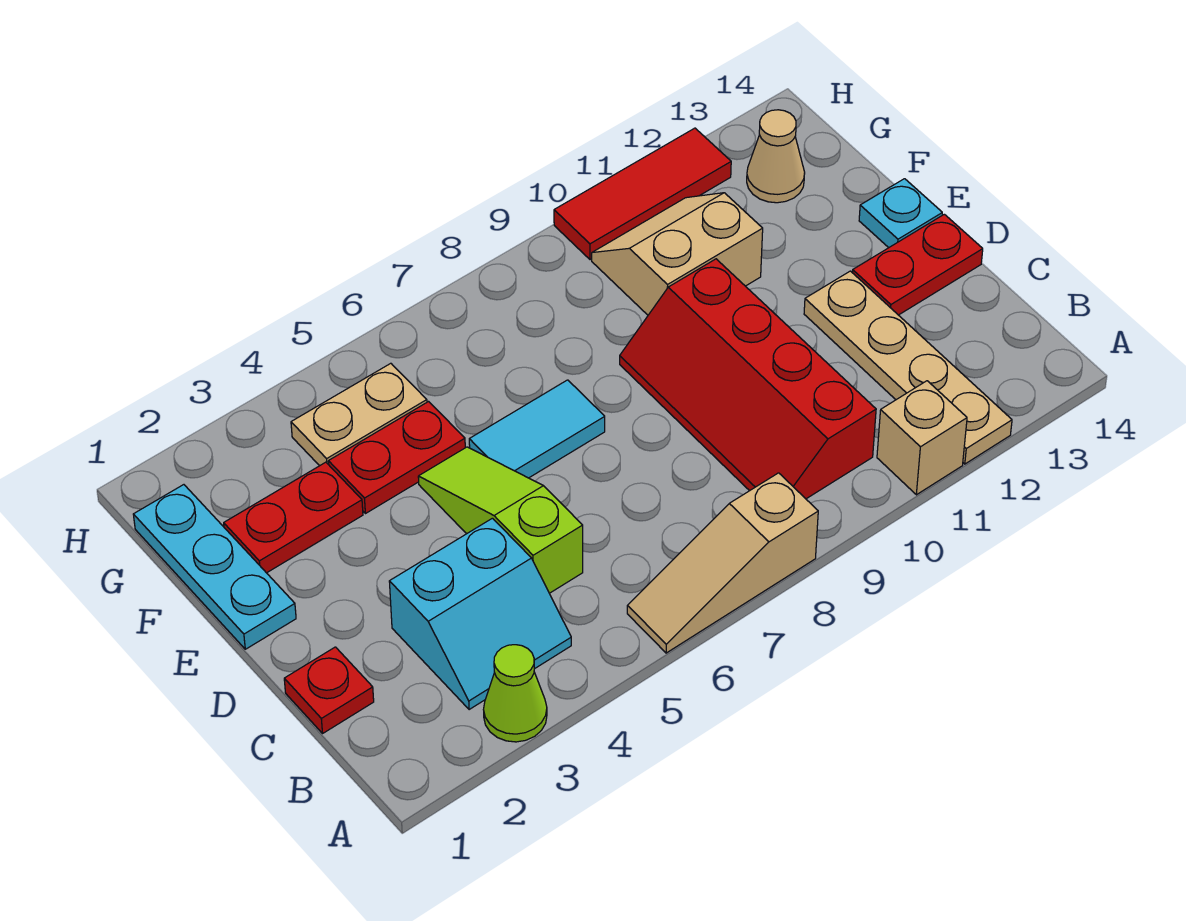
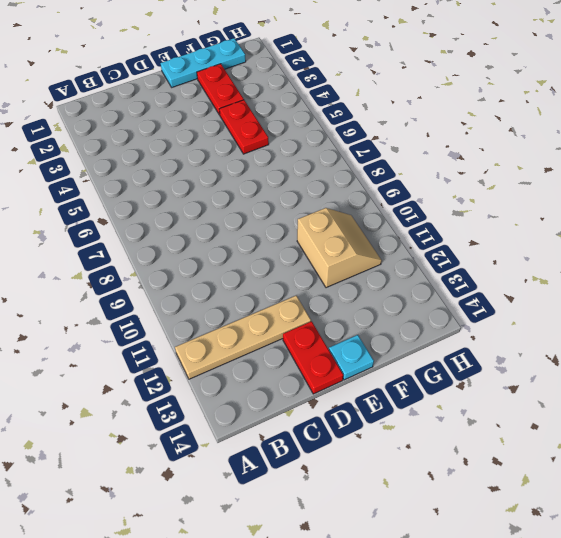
none -> lime 1x1 cone [484,645,547,742]
none -> tan 1x3 slope [627,473,818,653]
none -> tan 1x1 brick [877,381,967,495]

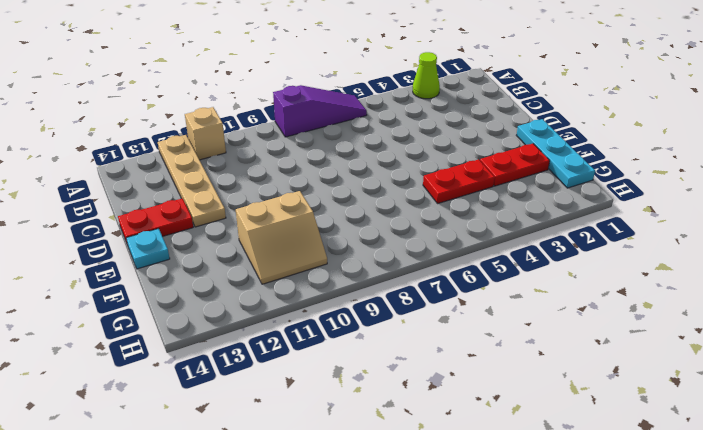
purple 1x3 slope [273,85,367,137] -> tan 1x3 slope [627,473,818,653]
none -> cyan 2x2 slope [389,518,571,710]
none -> red 2x4 slope [620,259,876,499]
none -> red 1x1 plate [284,647,374,733]

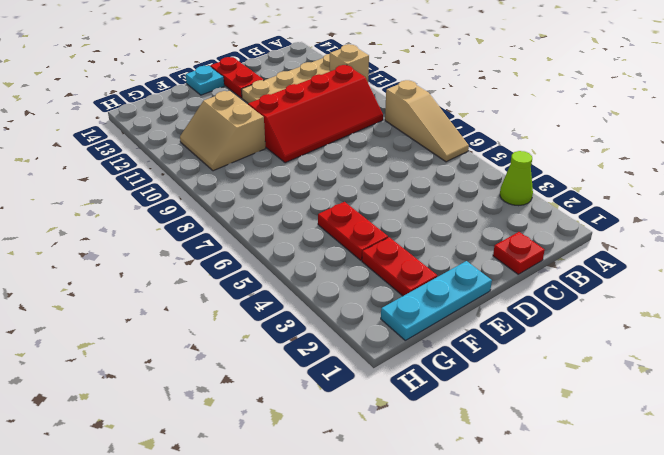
none -> cyan 2x2 slope [389,518,571,710]
none -> lime 1x3 slope [418,447,583,593]
none -> cyan 1x2 tile [469,380,605,478]

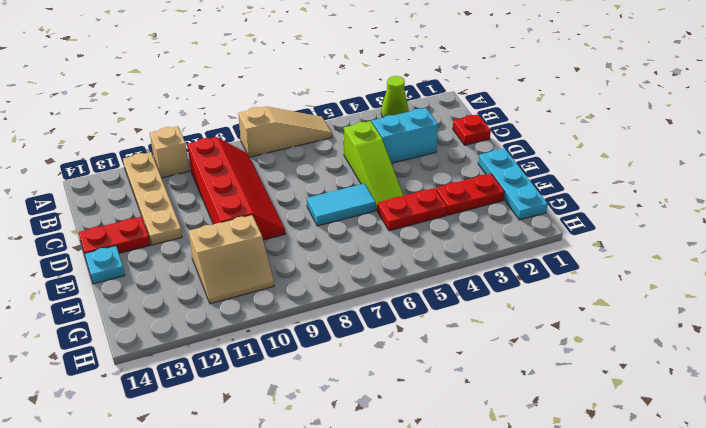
none -> tan 1x2 plate [291,363,427,466]
none -> tan 1x1 cone [747,110,805,203]
none -> red 1x3 tile [554,128,731,260]

